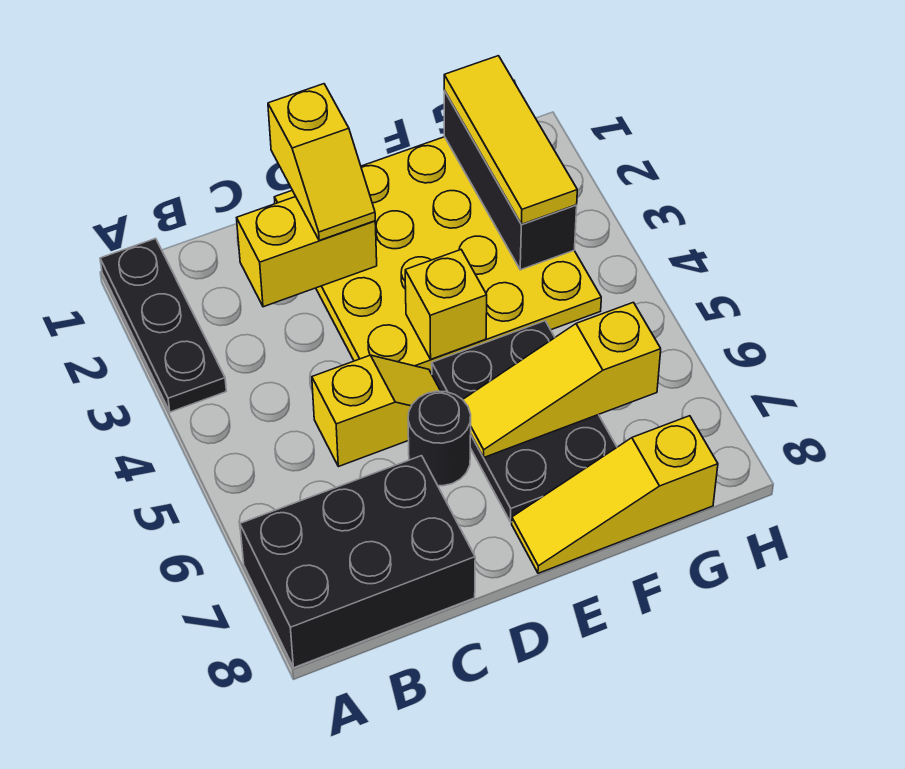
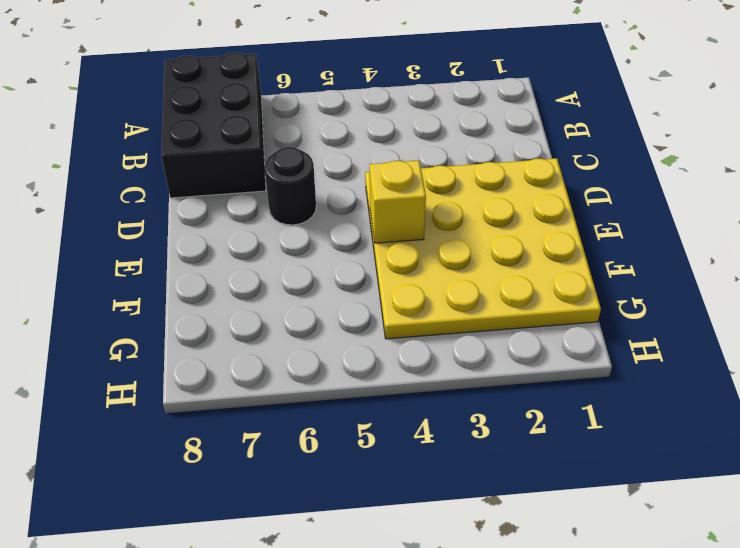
none -> black 1x3 plate [100,239,226,412]
none -> yellow 1x2 slope [312,355,441,467]
none -> black 2x3 plate [432,321,617,522]

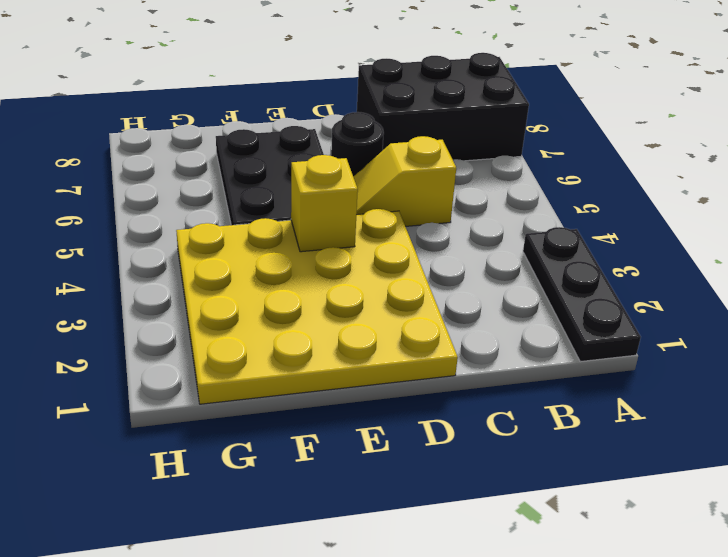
none -> yellow 1x3 slope [512,416,718,573]
none -> yellow 1x2 brick [237,197,377,307]
none -> yellow 1x3 slope [463,302,661,457]

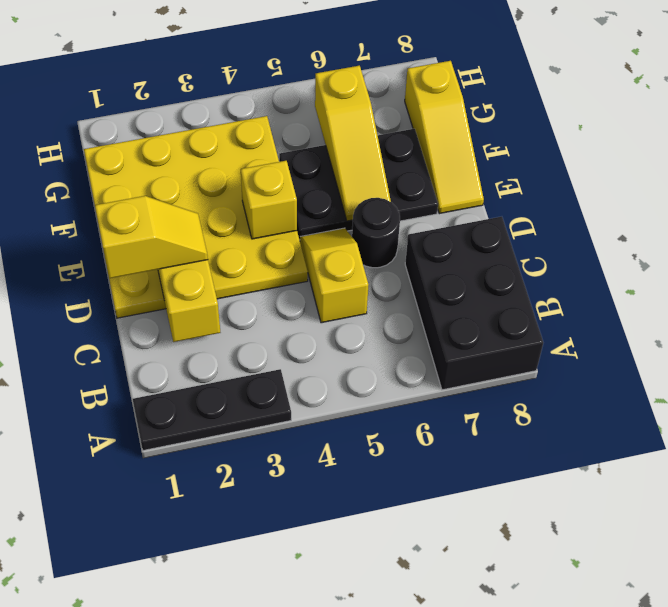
none -> black 1x3 brick [444,91,577,270]
none -> yellow 1x3 tile [444,56,577,224]

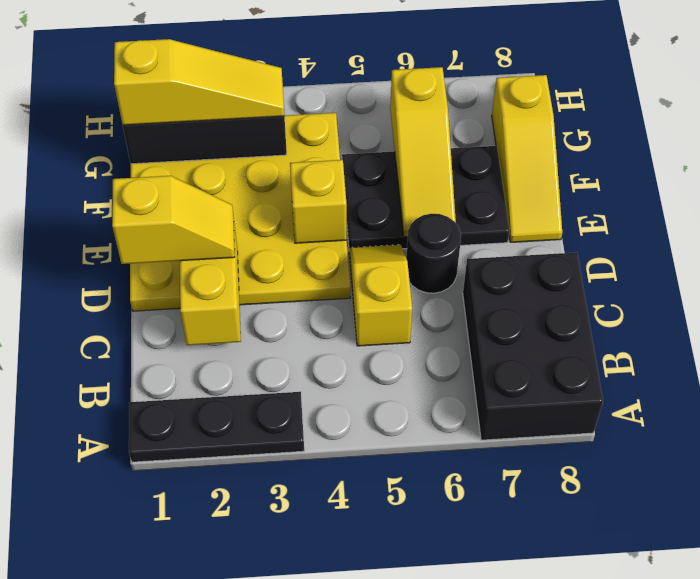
yellow 1x3 slope [114,39,284,125] -> yellow 1x3 tile [444,56,577,224]

